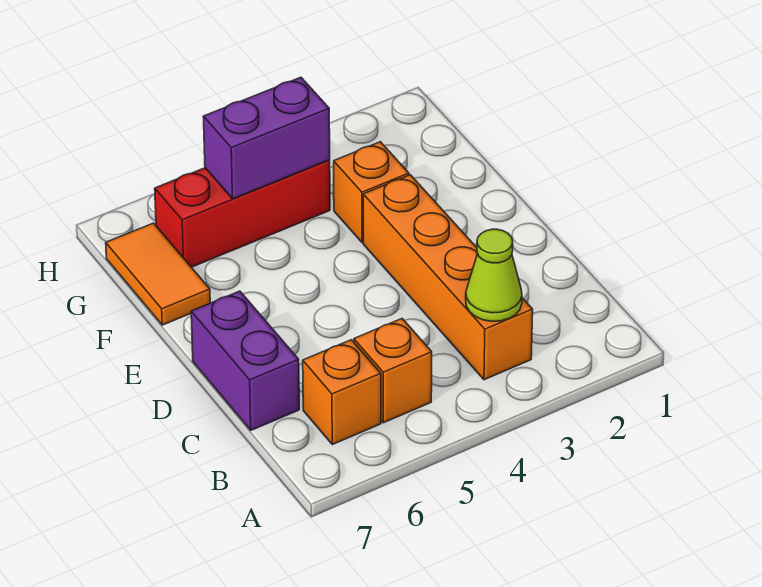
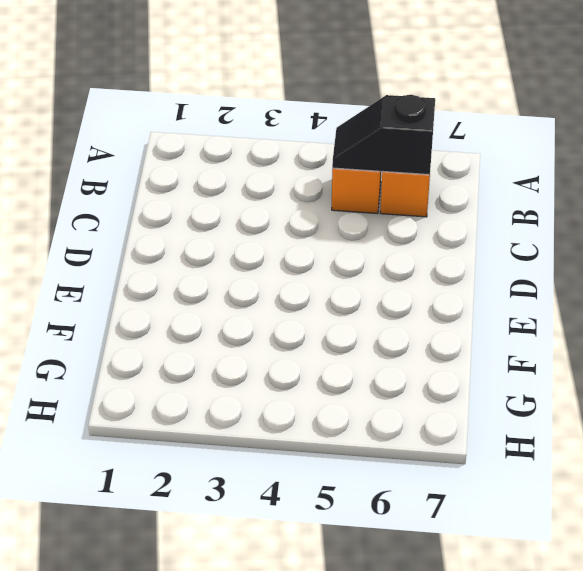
black 1x2 slope [332,95,435,175] -> none
none -> orange 1x4 brick [363,175,533,380]
none -> purple 1x2 brick [191,291,299,430]

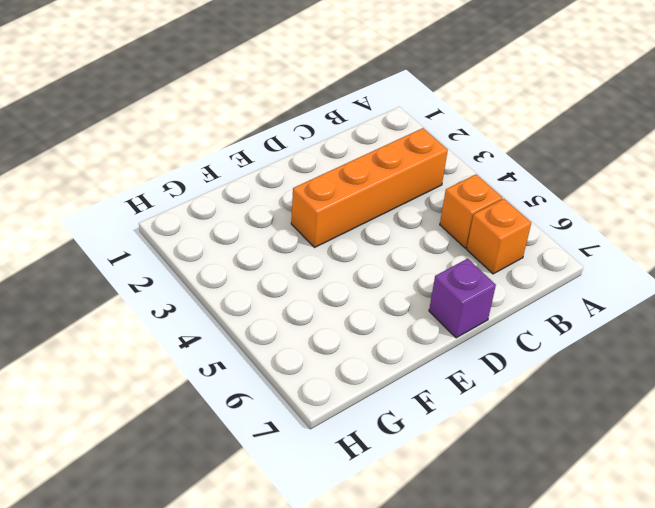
purple 1x1 brick [429,259,496,338] -> purple 1x2 brick [191,291,299,430]
none -> orange 1x1 brick [334,142,409,243]
none -> orange 1x2 tile [106,223,210,325]

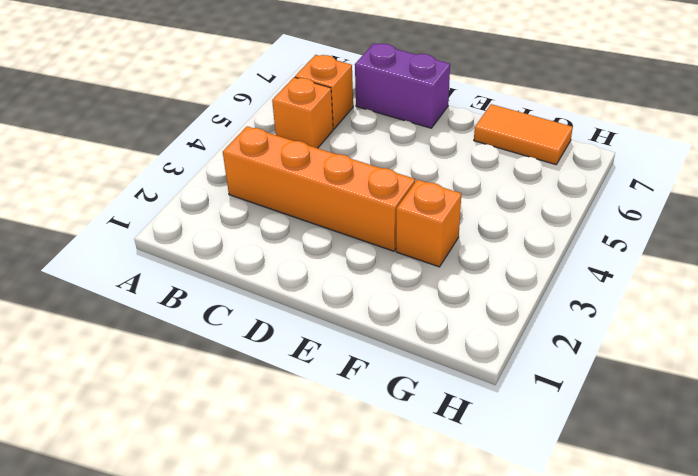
none -> red 1x3 brick [155,160,330,267]
none -> lime 1x1 cone [466,229,522,321]

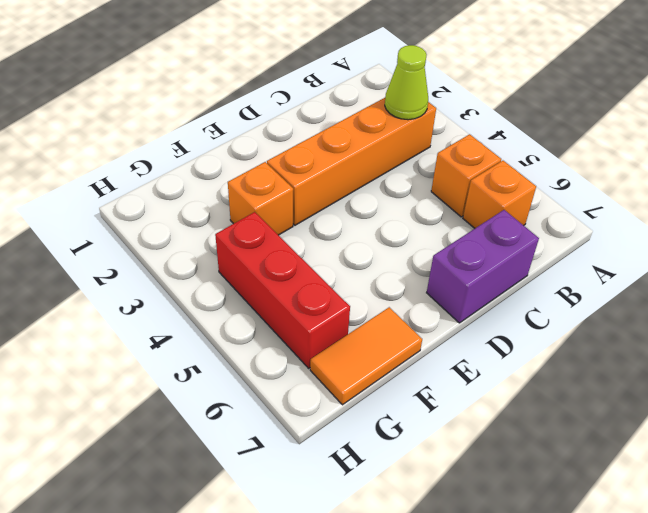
none -> purple 1x2 brick [203,77,330,199]

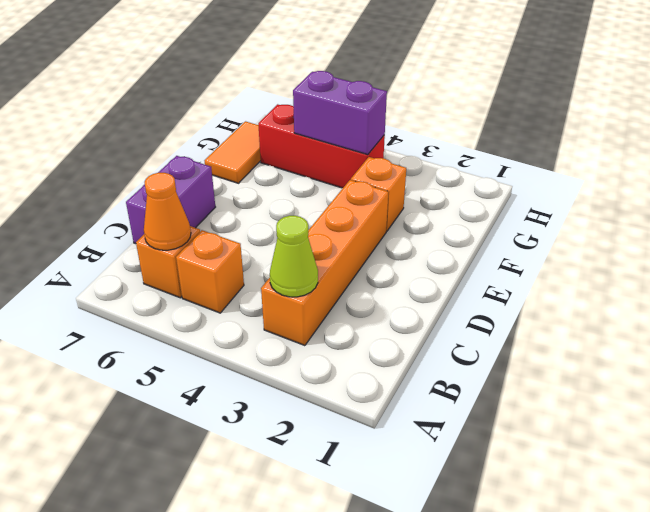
orange 1x1 cone [144,173,191,250] -> none

